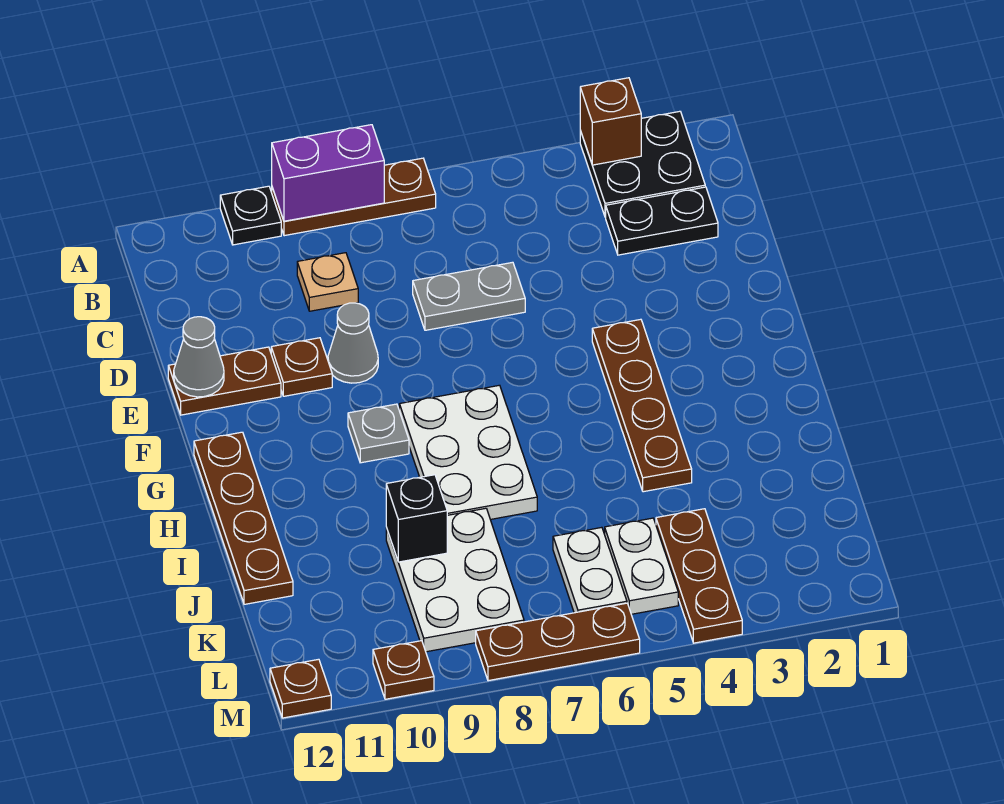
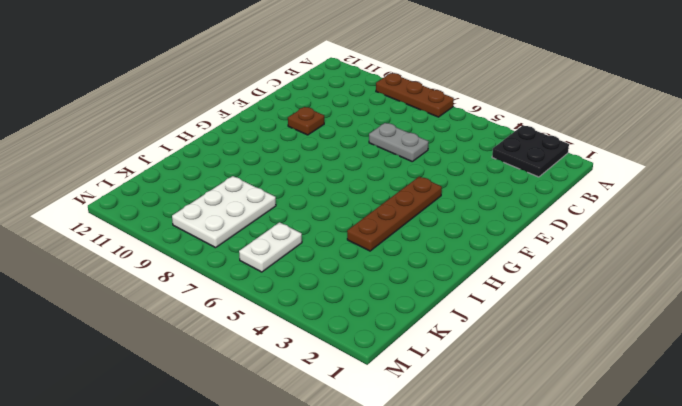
none -> black 1x1 plate [220,186,281,245]
none -> black 1x2 plate [606,187,718,255]
none -> tan 1x1 plate [297,253,358,311]

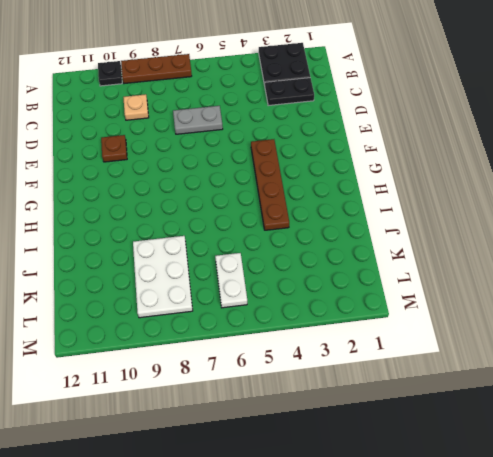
none -> grey 1x1 cone [328,303,378,383]
none -> brown 1x2 plate [168,347,281,415]
none -> white 2x3 plate [399,385,537,520]

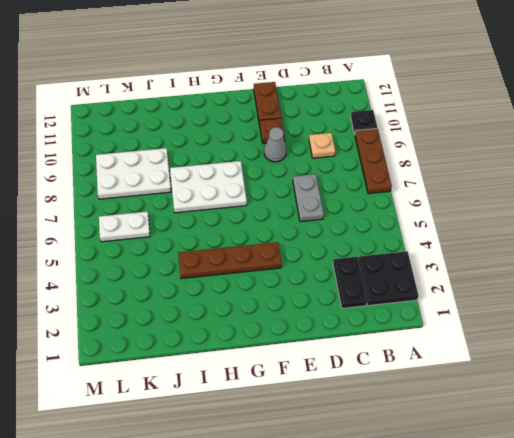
none -> grey 1x1 plate [348,404,409,463]
none -> brown 1x4 plate [194,432,293,604]
none -> brown 1x3 plate [656,509,742,643]

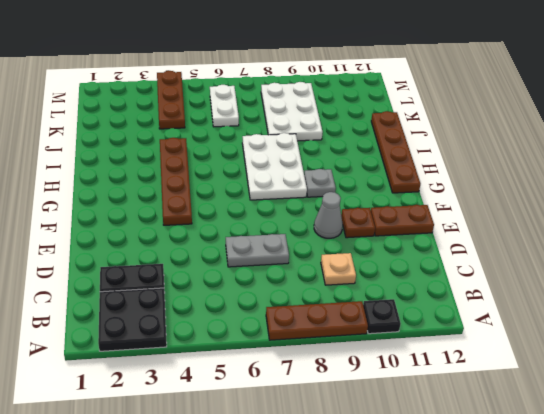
none -> white 1x2 plate [605,518,678,614]
none -> brown 1x3 plate [476,603,640,681]
none -> brown 1x1 plate [373,641,434,699]

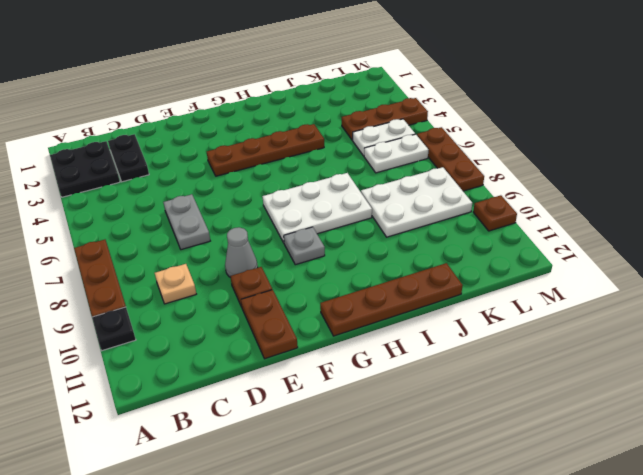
none -> brown 1x1 plate [270,659,331,718]
none -> brown 1x1 brick [580,78,641,165]
none -> purple 1x2 brick [272,125,384,221]

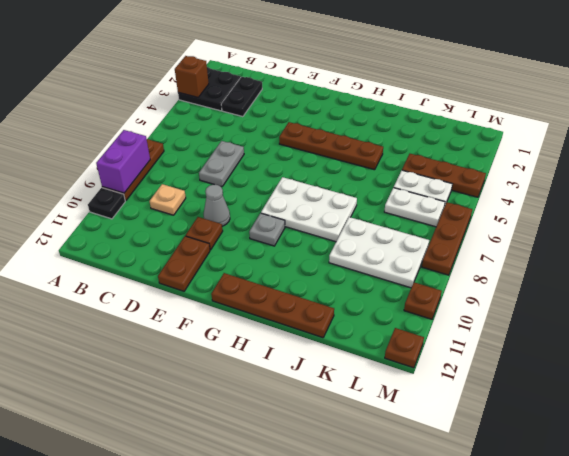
none -> grey 1x1 cone [174,317,224,397]
none -> black 1x1 brick [386,475,447,562]

